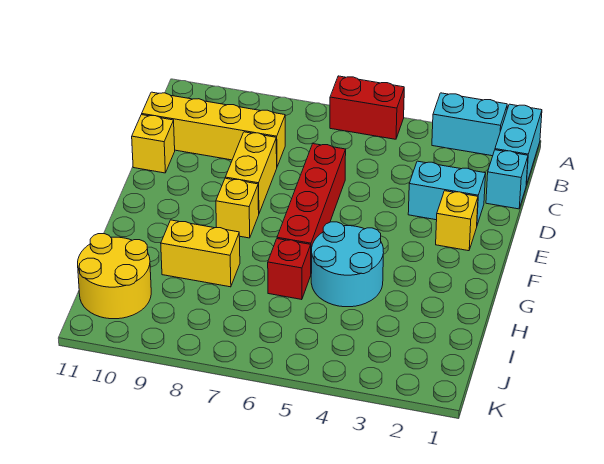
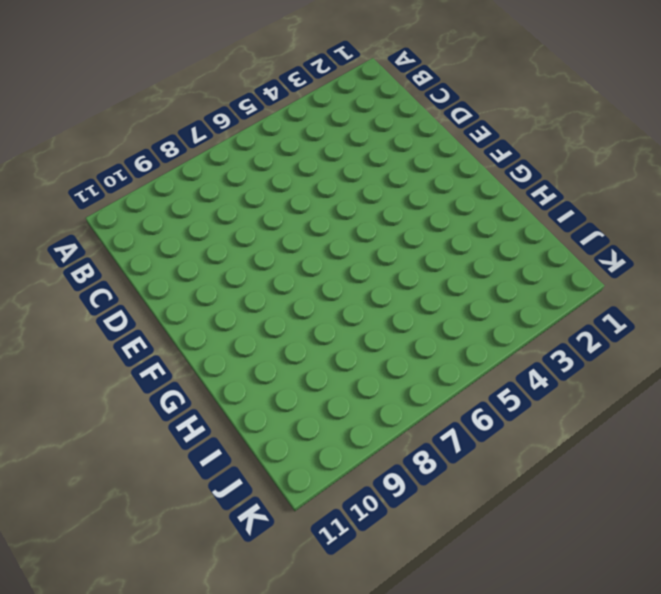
none -> cyan 1x2 brick [495,104,542,184]
none -> cyan 1x2 brick [432,93,507,156]
none -> red 1x2 brick [330,76,404,139]

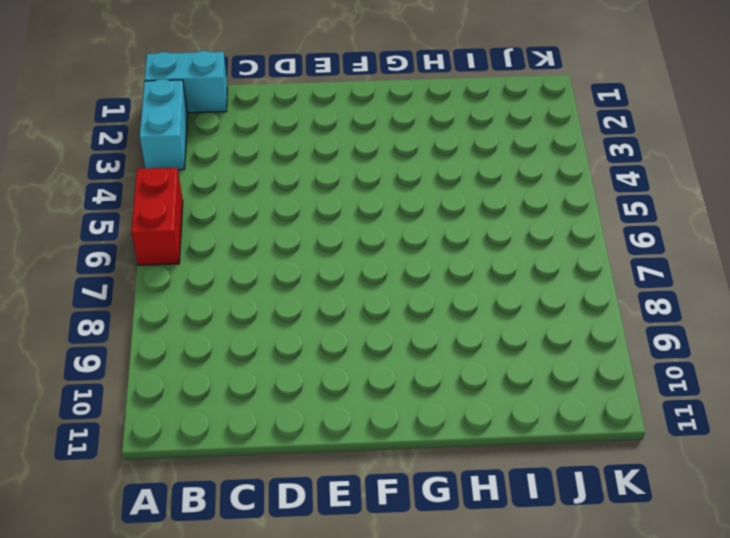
none -> cyan 1x1 brick [486,150,528,209]
none -> yellow 1x4 brick [142,92,285,166]
none -> cyan 1x2 brick [408,161,486,225]

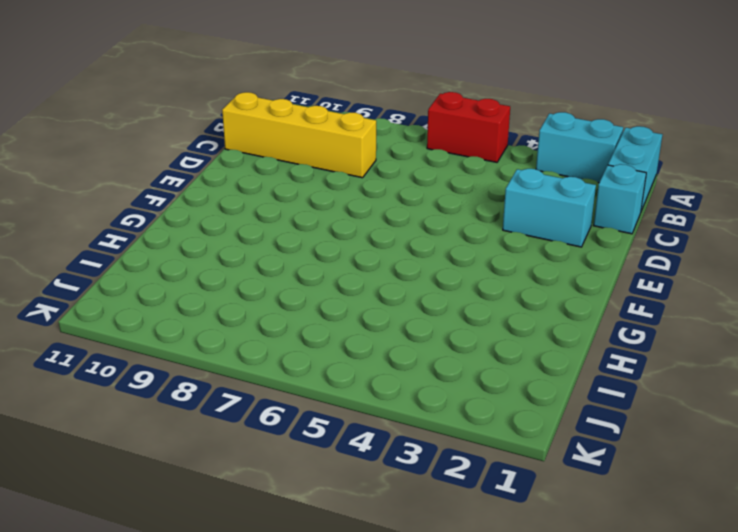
none -> red 1x4 brick [277,144,346,273]
none -> yellow 1x2 brick [225,132,277,213]
none -> yellow 1x1 brick [132,115,175,173]

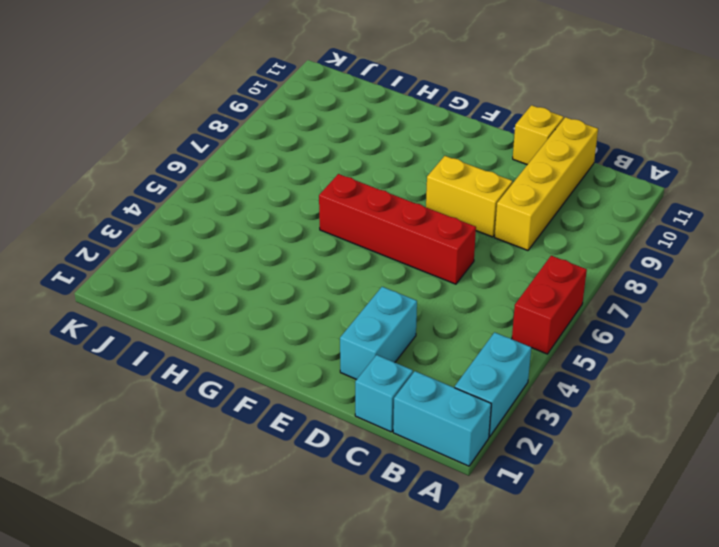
none -> yellow 1x1 brick [436,191,478,251]
none -> yellow 1x1 brick [216,178,259,238]
none -> cyan 2x2 round brick [311,222,384,307]

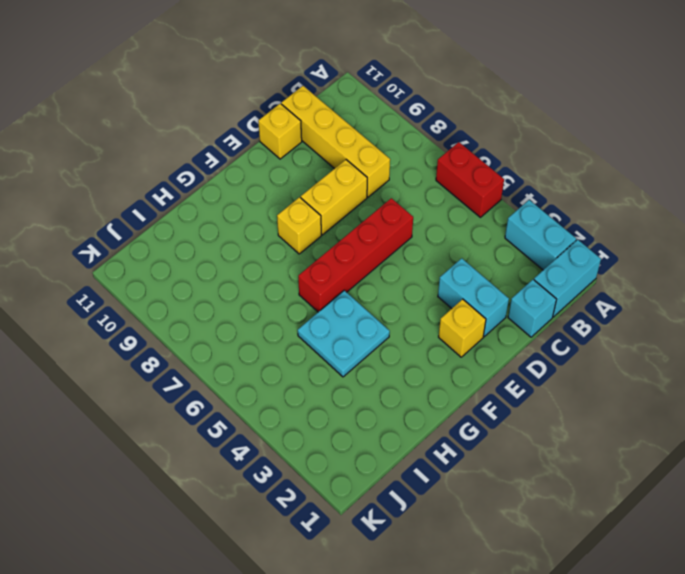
cyan 2x2 plate [298,290,390,377] -> cyan 2x2 round brick [311,222,384,307]
none -> red 1x1 brick [268,239,311,300]
none -> yellow 1x2 brick [161,220,240,287]
none -> yellow 2x2 round brick [78,234,151,319]

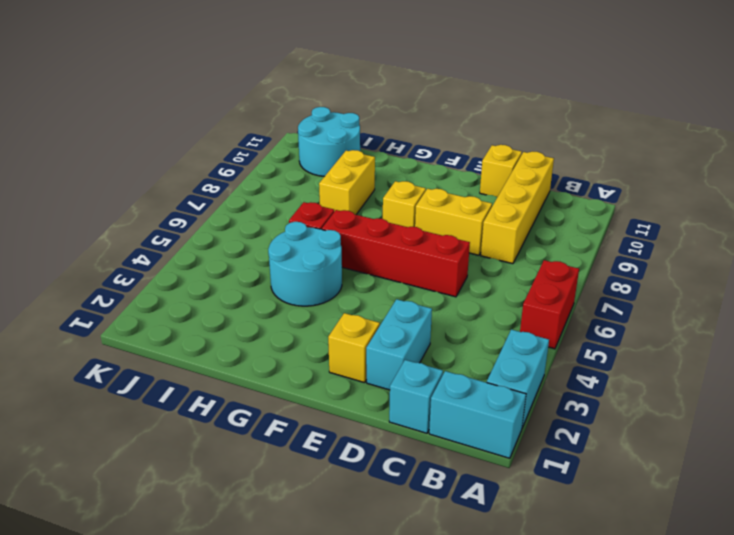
cyan 2x2 round brick [298,107,360,176] -> yellow 2x2 round brick [78,234,151,319]

